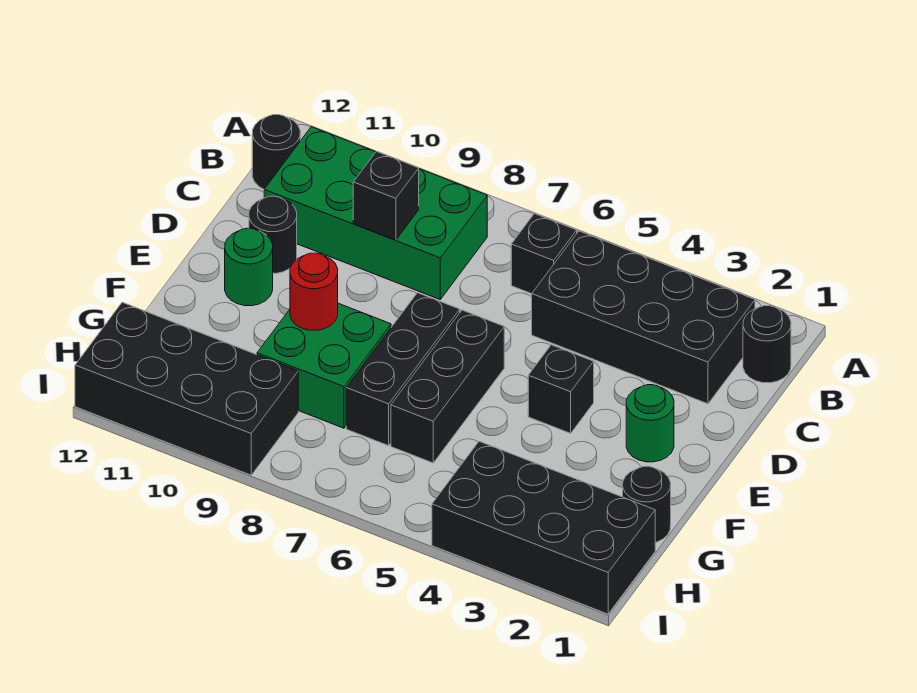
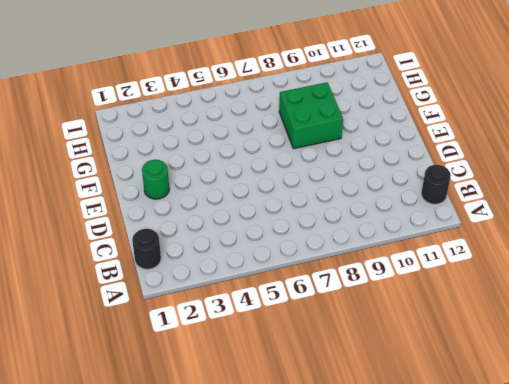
none -> black 2x4 brick [532,231,755,404]
none -> black 1x1 brick [511,214,577,294]
none -> green 2x4 brick [264,127,487,299]

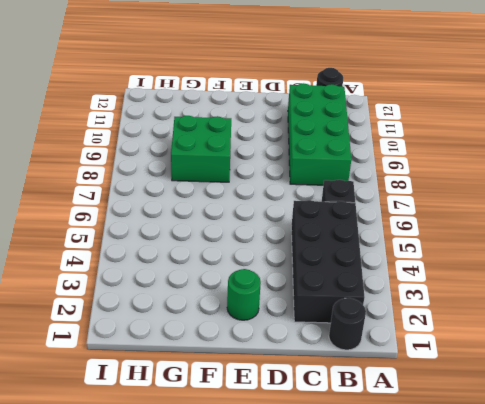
none -> black 1x1 round brick [249,196,297,274]
none -> black 1x1 brick [528,345,594,433]
none -> black 1x3 brick [391,310,504,463]

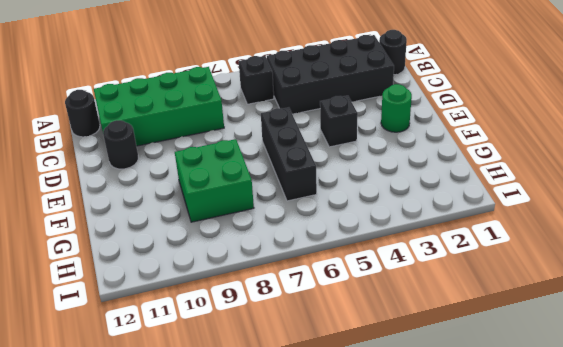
none -> black 1x3 brick [346,293,460,446]
none -> green 1x1 round brick [225,228,273,306]
none -> black 1x1 round brick [623,466,671,542]

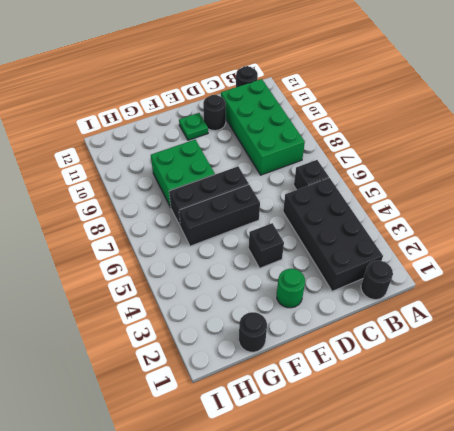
green 1x1 plate [179,113,208,140] -> green 1x1 round brick [225,228,273,306]
none -> black 2x4 brick [432,441,655,614]
none -> black 2x4 brick [75,302,298,475]
none -> black 1x1 brick [353,151,419,240]

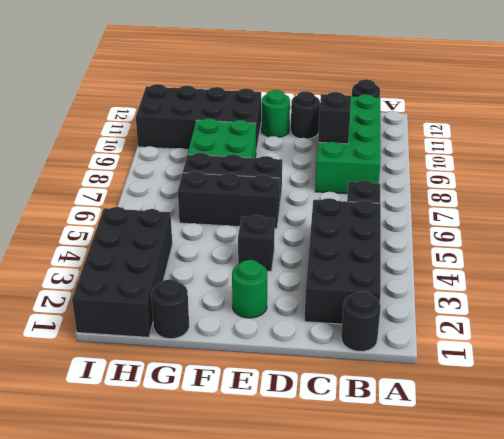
black 2x4 brick [136,84,261,151] -> black 2x4 brick turned to [75,302,298,475]
none -> red 1x1 round brick [290,253,338,330]

